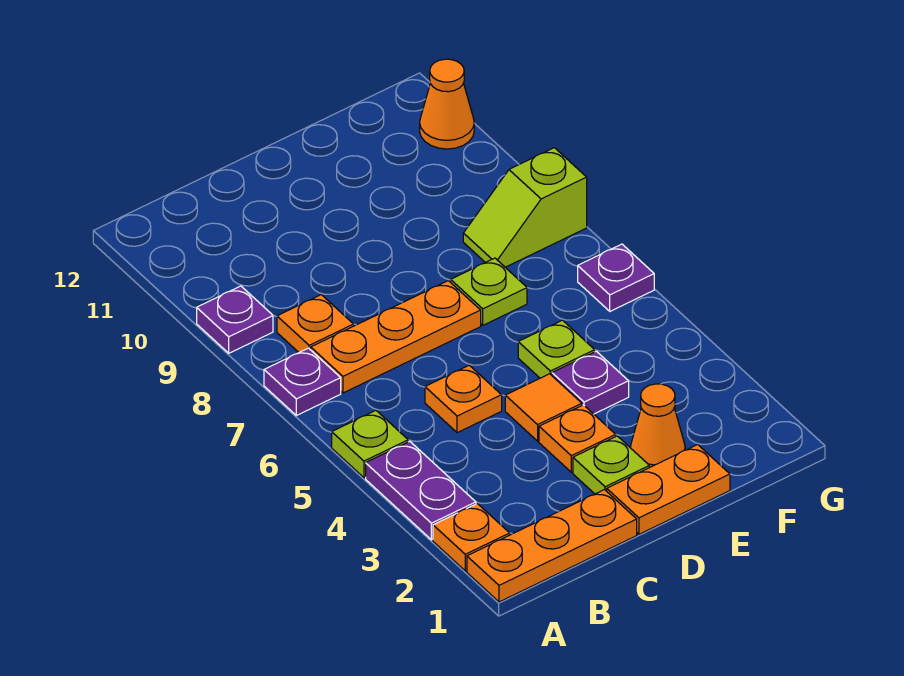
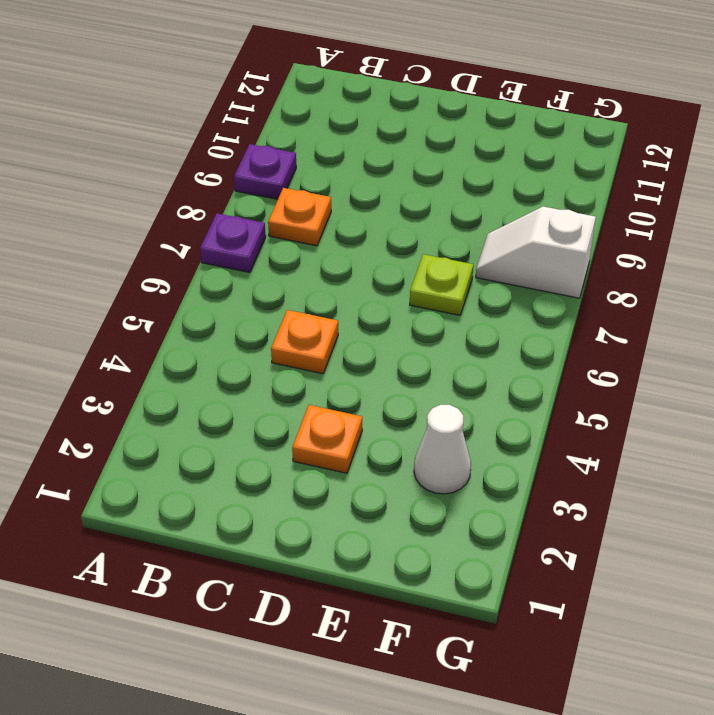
white 1x1 cone [414,405,471,494] -> none
white 1x2 slope [476,206,596,298] -> lime 1x2 slope [463,148,587,267]
none -> orange 1x3 plate [467,490,637,602]
none -> orange 1x1 plate [433,504,510,571]
none -> purple 1x2 plate [366,441,476,540]

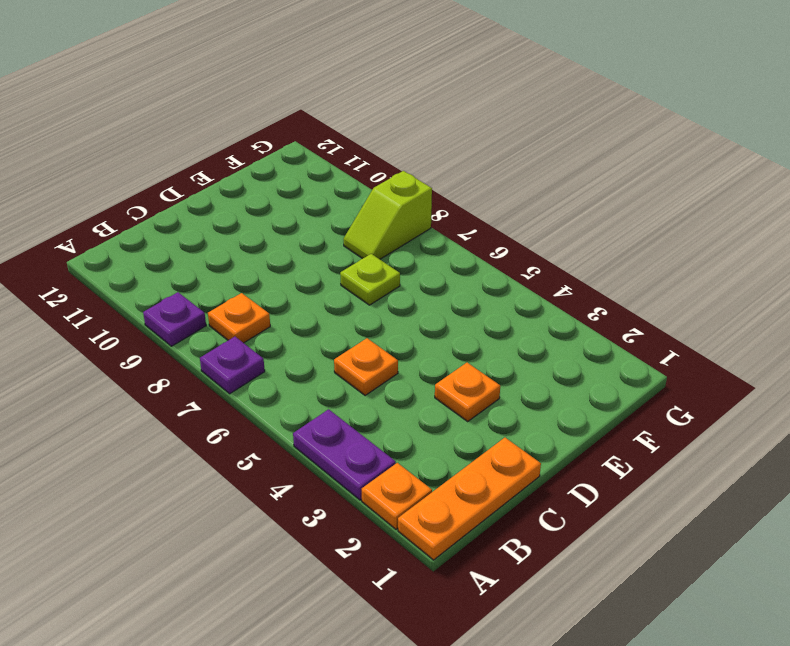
none -> lime 1x1 plate [332,410,408,478]
none -> orange 1x3 plate [311,281,481,393]
none -> orange 1x2 plate [607,445,730,534]

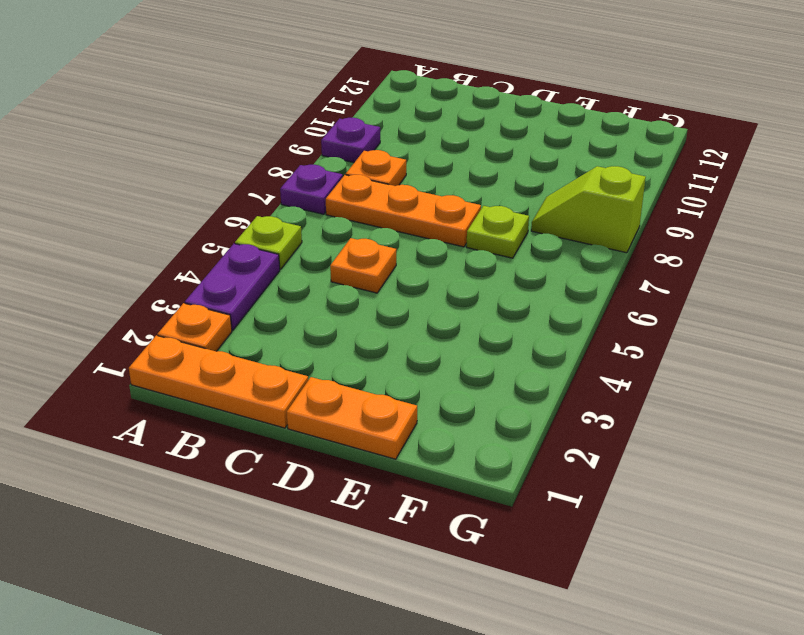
none -> lime 1x1 plate [573,436,649,494]
none -> orange 1x1 plate [539,405,616,472]
none -> orange 1x1 tile [505,374,582,441]

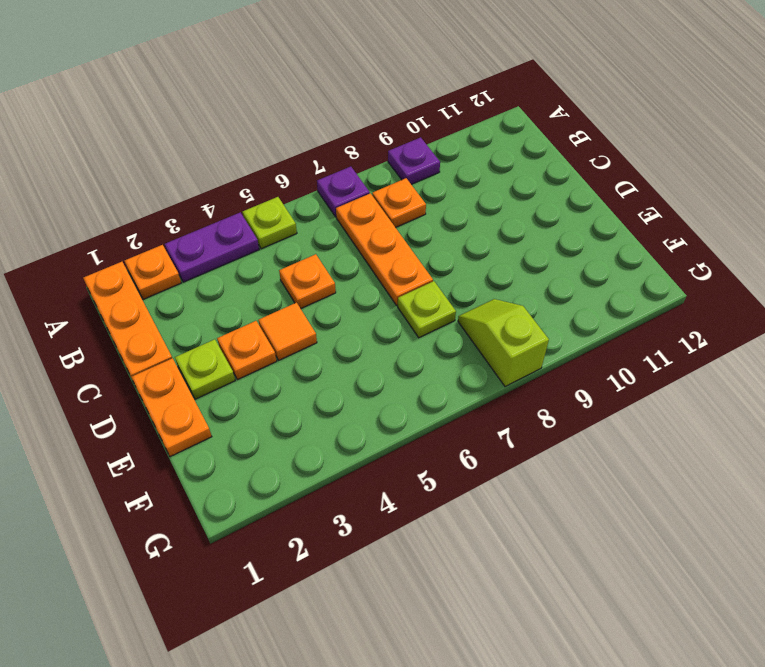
none -> orange 1x1 cone [630,384,685,468]
none -> purple 1x1 plate [552,351,629,414]
none -> lime 1x1 plate [518,320,595,378]

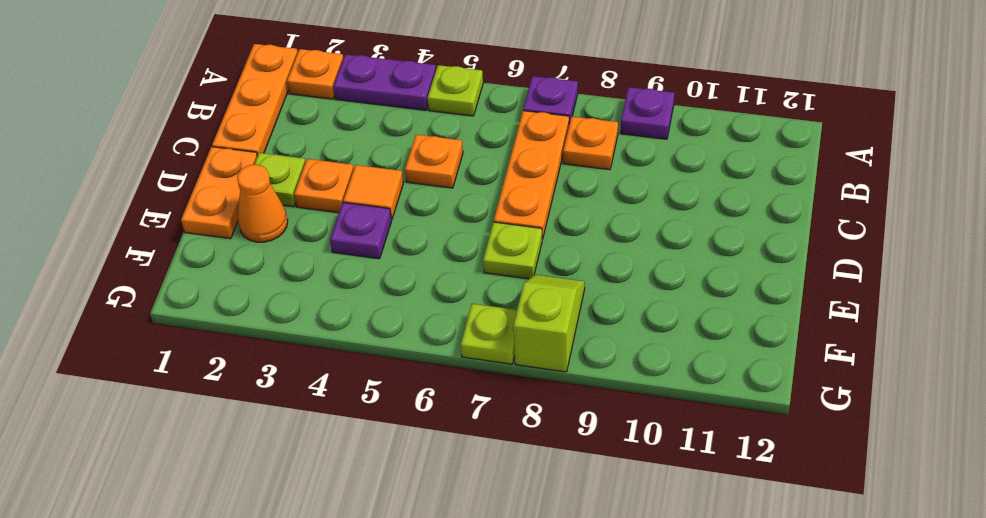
lime 1x1 plate [461,304,517,364] -> lime 1x1 plate moved to [518,320,595,378]
none -> purple 1x1 plate [578,244,654,311]
none -> orange 1x1 cone [420,59,474,149]

